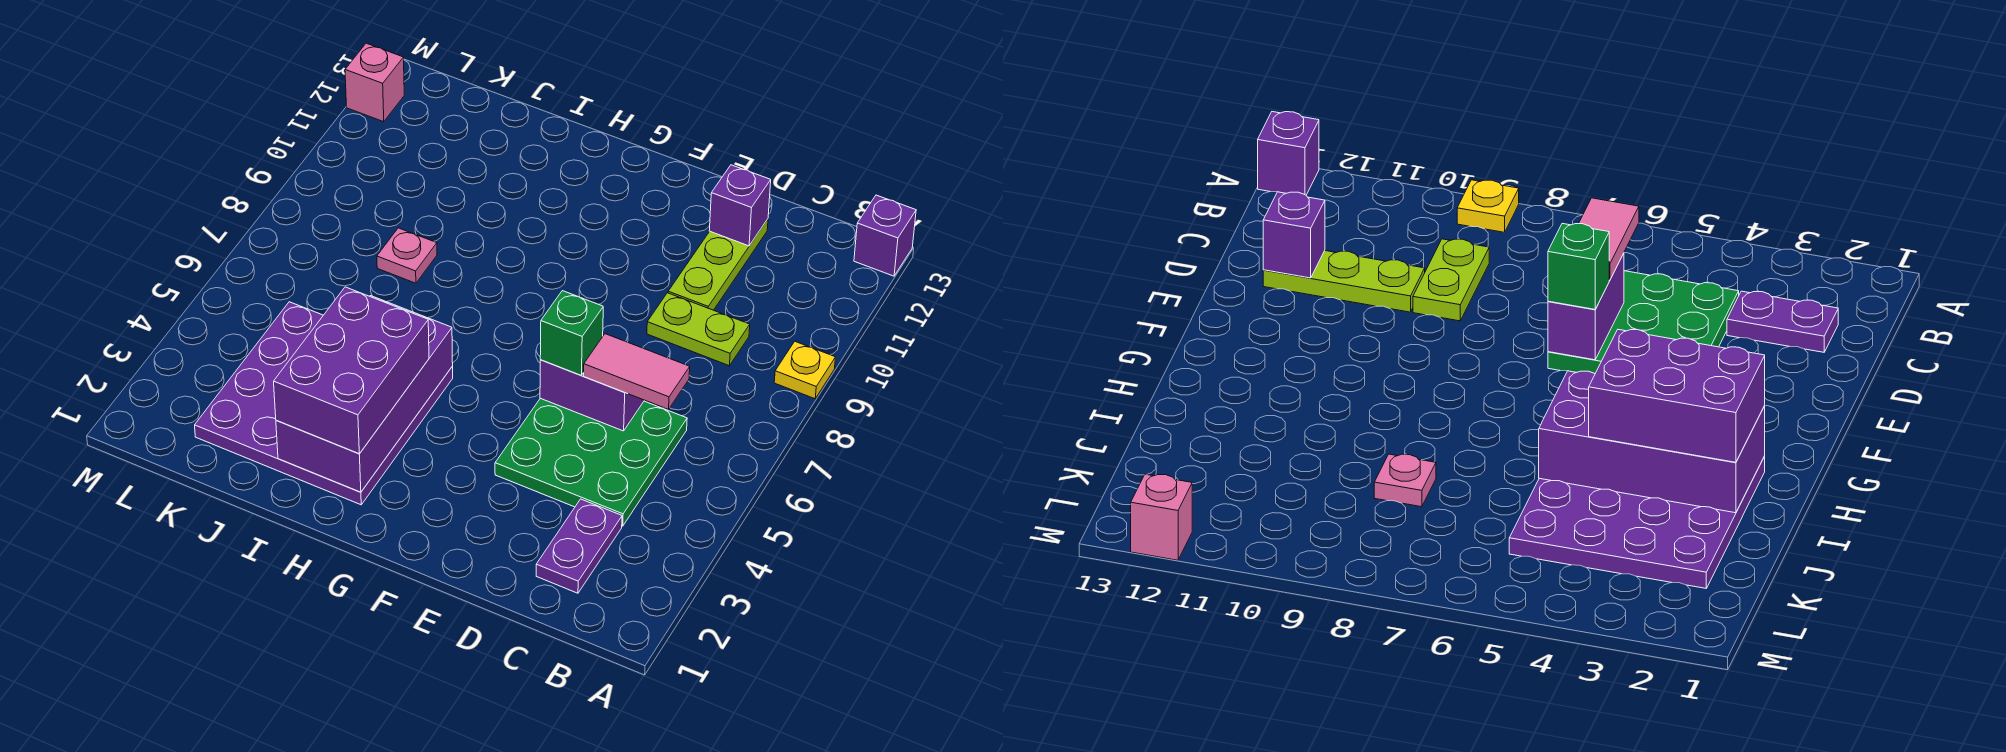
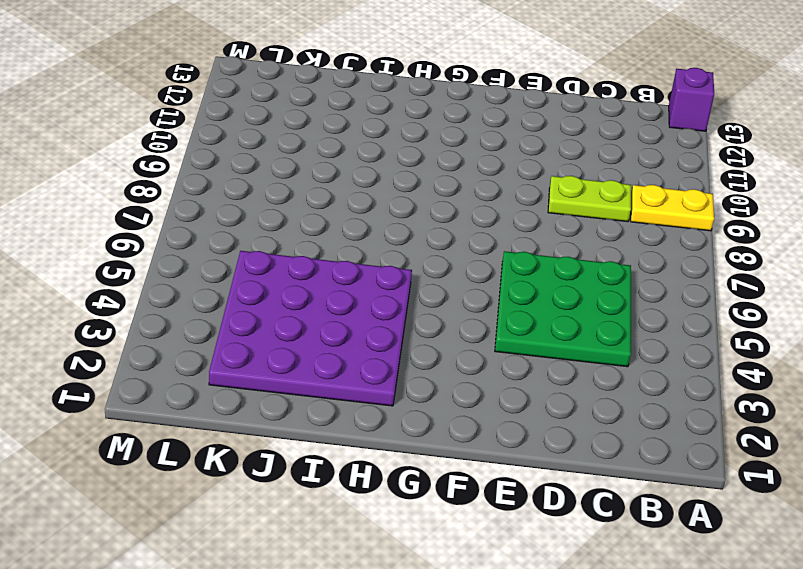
yellow 1x2 plate [631,185,714,231] -> yellow 1x1 plate [774,342,835,399]
none -> purple 1x2 plate [536,499,622,593]
none -> lime 1x3 plate [668,219,768,310]
none -> pink 1x1 plate [377,228,437,283]

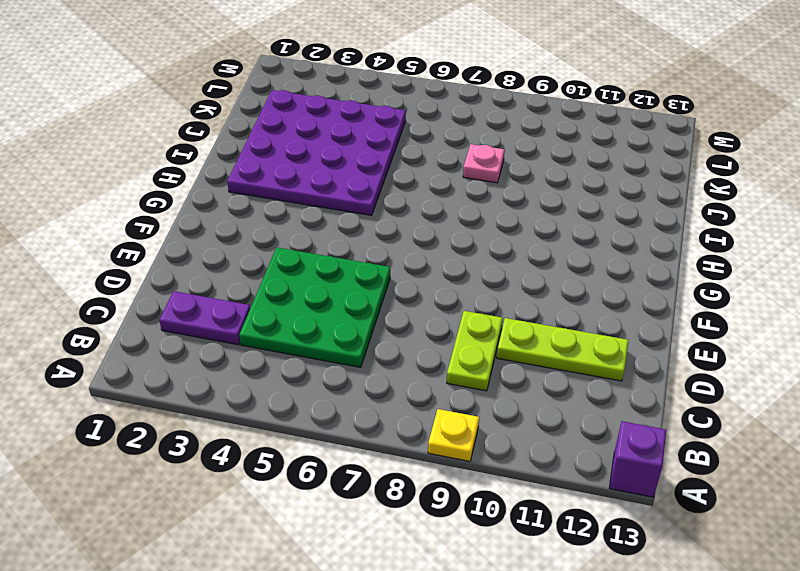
none -> pink 1x1 brick [345,43,404,122]
none -> purple 1x2 brick [540,360,644,431]
none -> purple 1x1 brick [709,165,771,246]

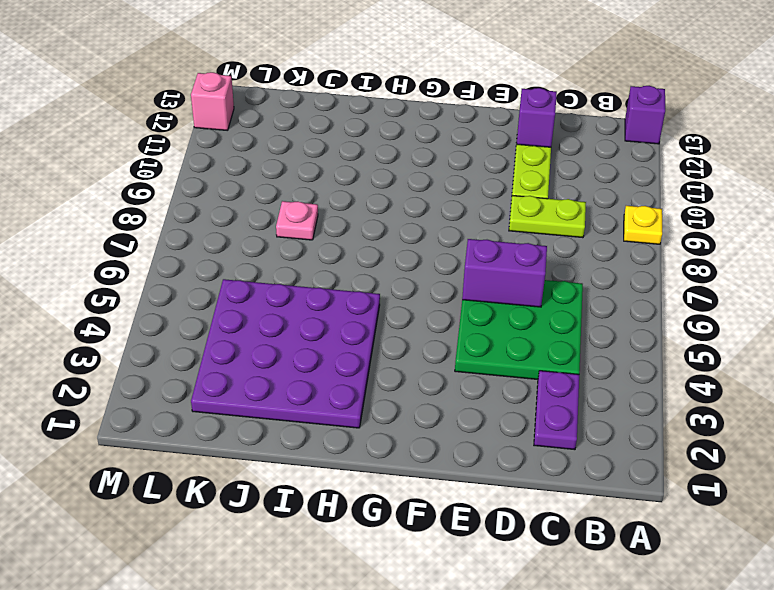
none -> purple 2x4 brick [276,296,453,492]
none -> pink 1x2 tile [584,334,690,409]
none -> green 1x1 brick [540,291,603,375]

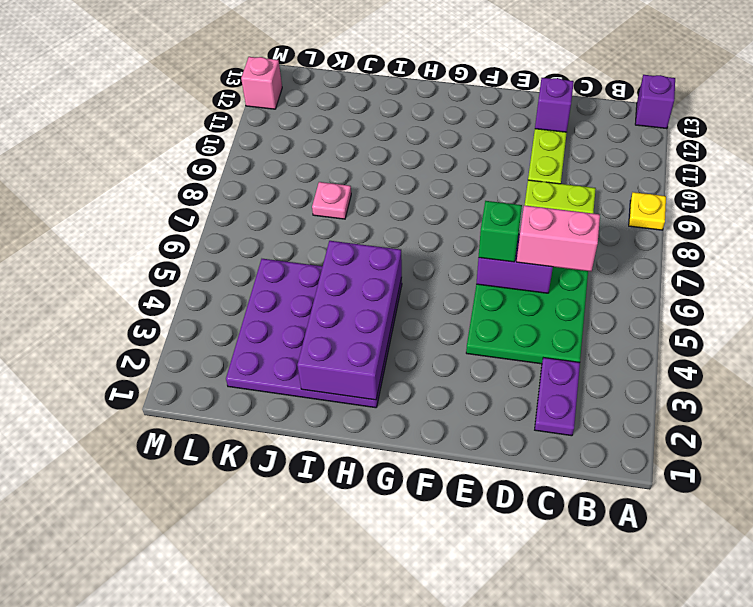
pink 1x2 brick [517,205,600,271] -> pink 1x2 tile [584,334,690,409]
none -> purple 2x3 brick [274,287,429,454]

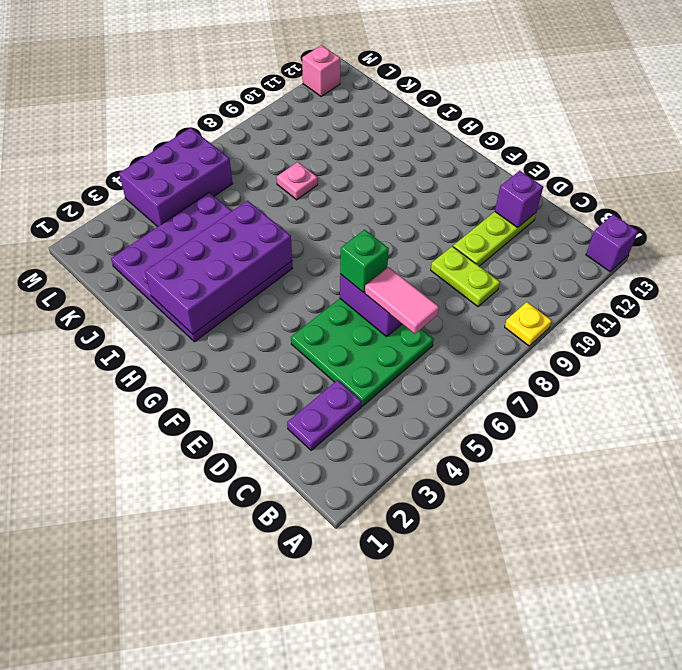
purple 2x3 brick [119,128,233,227] -> purple 2x3 brick moved to [274,287,429,454]

